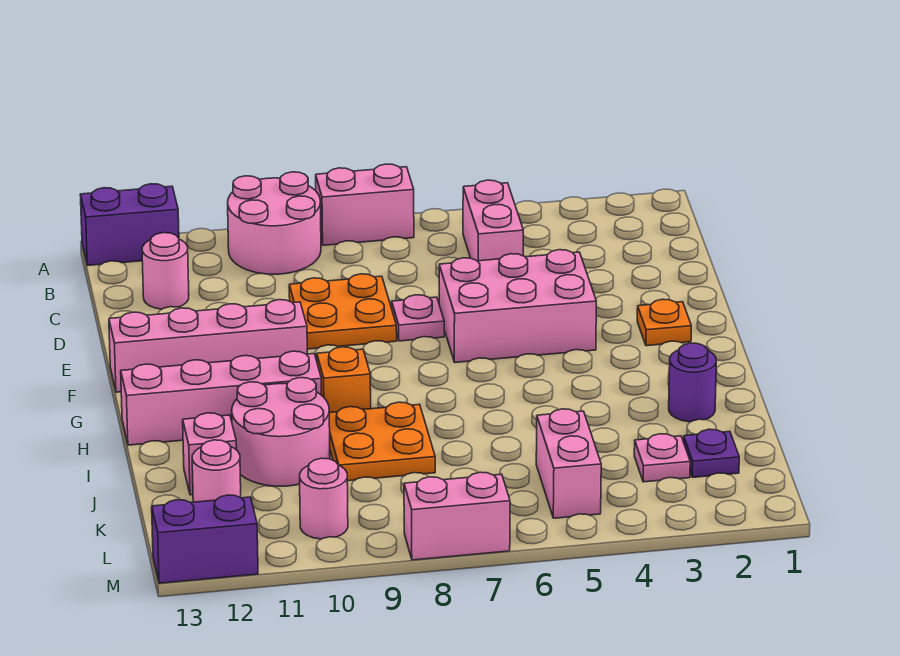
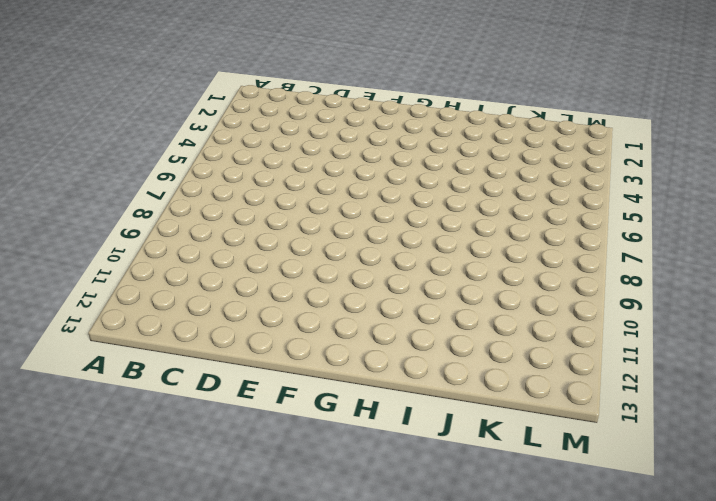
none -> pink 1x2 brick [316,164,414,245]
none -> pink 2x2 round brick [228,172,321,274]
none -> purple 1x2 brick [80,184,179,265]

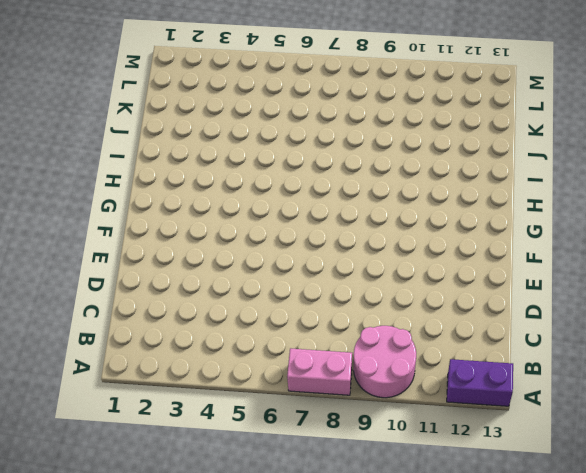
none -> pink 1x2 brick [463,180,523,261]
none -> pink 1x1 round brick [142,233,189,309]
none -> orange 2x2 plate [289,274,397,349]

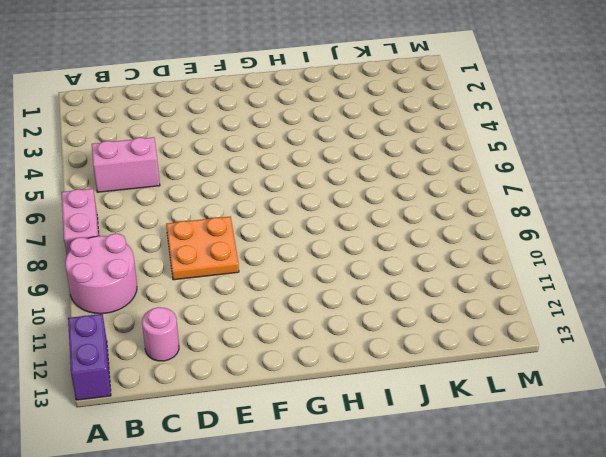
none -> pink 2x3 brick [439,250,596,362]
none -> pink 1x1 plate [392,295,444,341]
none -> orange 1x1 plate [637,299,691,346]

